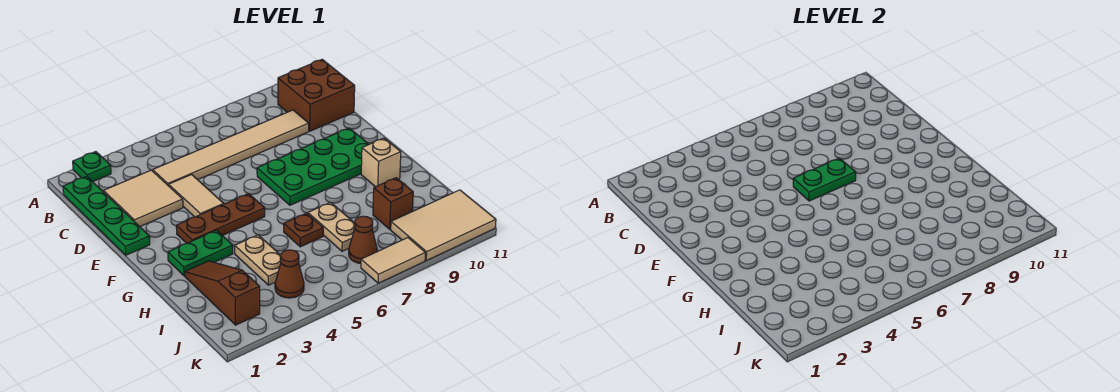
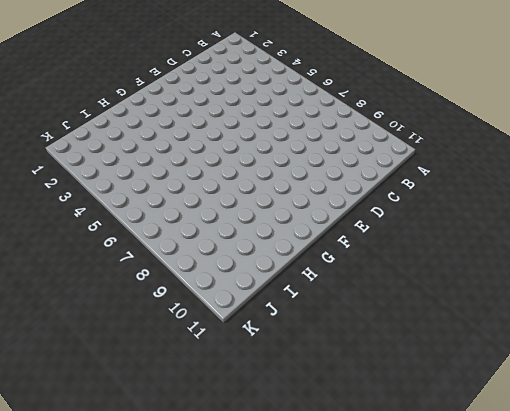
none -> green 1x1 plate [73,152,111,182]
none -> green 1x4 plate [63,176,150,255]
none -> brown 2x2 brick [278,59,355,131]

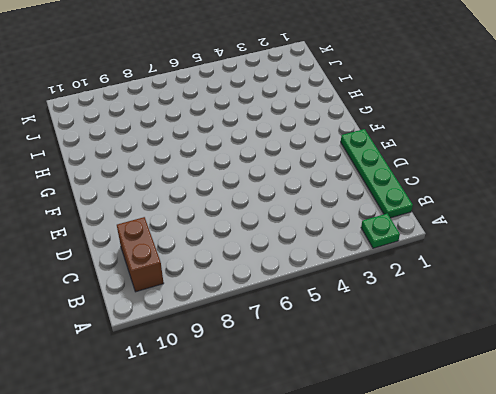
brown 1x2 brick [117,217,164,292] -> brown 2x2 brick [278,59,355,131]
none -> tan 2x2 tile [103,170,183,227]
none -> tan 1x6 tile [153,110,309,186]
none -> tan 1x2 tile [169,175,224,217]

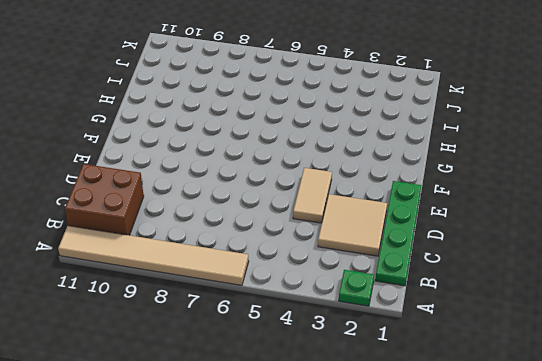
tan 1x6 tile [58,226,249,285] -> tan 1x6 tile moved to [153,110,309,186]
none -> green 2x4 plate [257,128,369,205]
none -> brown 1x3 plate [176,194,265,243]
none -> green 1x2 plate [168,230,233,276]

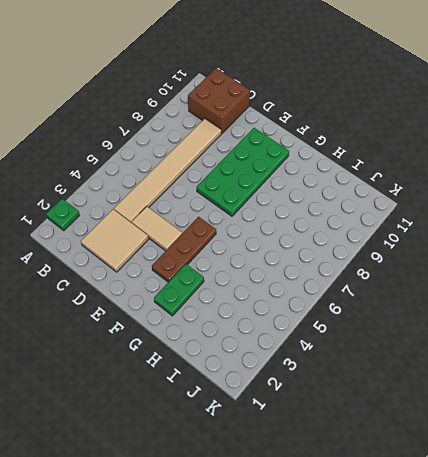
none -> green 1x4 plate [63,176,150,255]
none -> tan 1x1 brick [361,138,401,187]
none -> brown 1x3 slope [185,261,260,325]

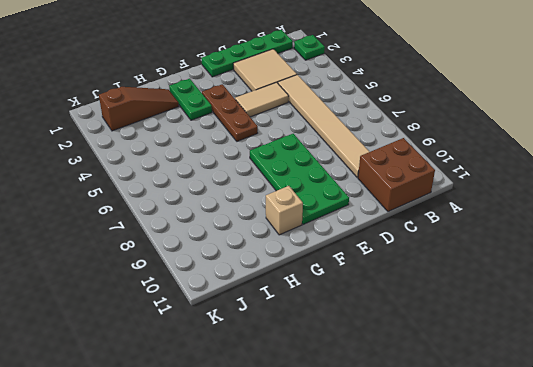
none -> tan 1x2 plate [235,235,281,285]
none -> brown 1x1 plate [284,213,323,247]
none -> tan 1x2 plate [308,202,355,251]

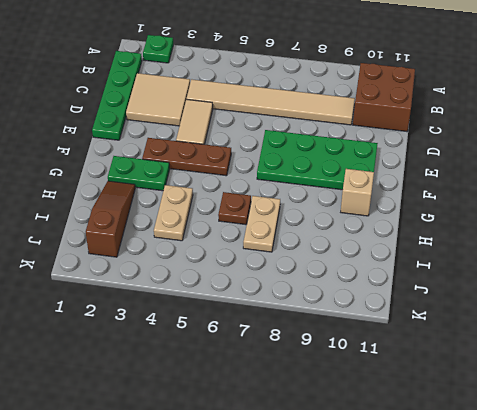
none -> brown 1x1 brick [373,178,413,229]
none -> brown 1x1 cone [275,250,304,298]
none -> brown 1x1 cone [349,216,377,263]

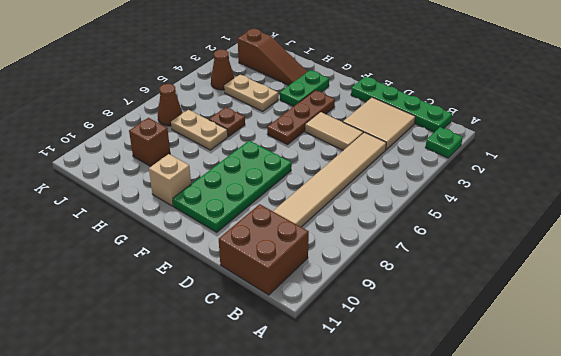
none -> tan 2x3 tile [391,190,496,261]
none -> tan 1x2 tile [361,238,425,283]
none -> green 1x2 plate [793,158,856,201]

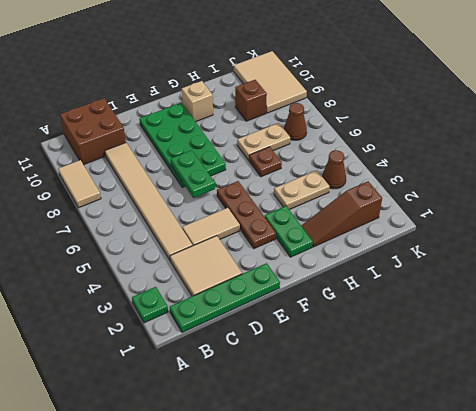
tan 1x2 tile [58,160,101,208] -> tan 1x2 tile moved to [361,238,425,283]

